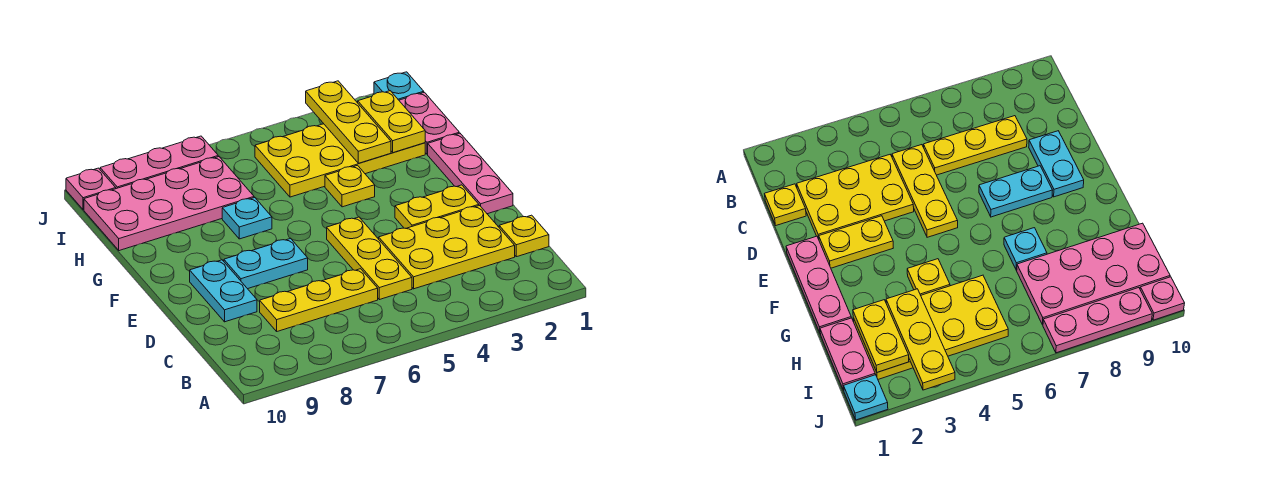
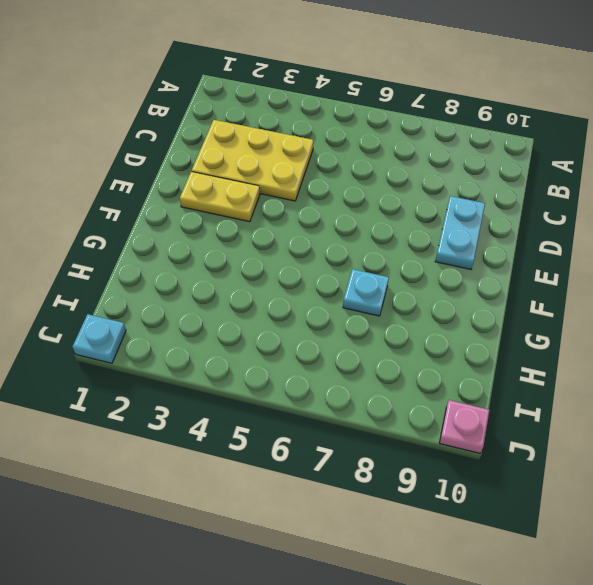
none -> yellow 1x1 plate [499,215,549,257]
none -> yellow 1x3 plate [327,217,412,300]
none -> yellow 1x3 plate [260,269,378,331]

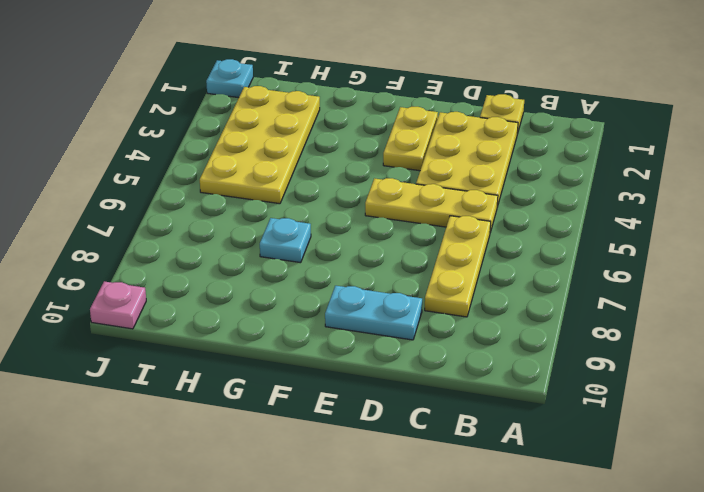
none -> pink 1x3 plate [428,133,513,214]
none -> cyan 1x2 plate [224,238,308,289]
none -> yellow 1x1 plate [325,165,375,207]

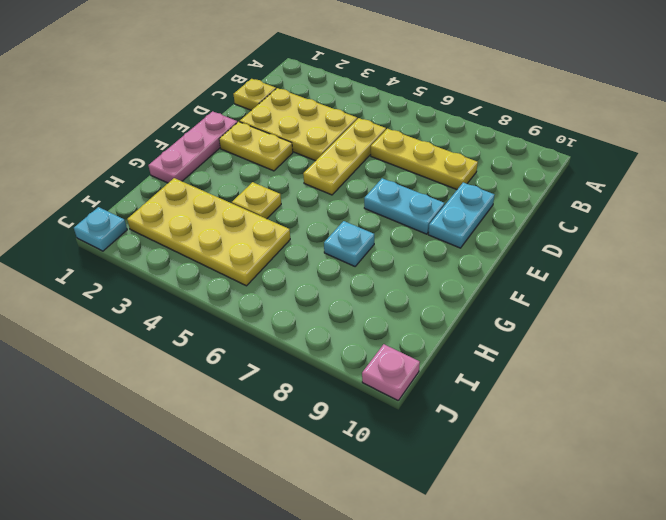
none -> pink 1x2 plate [399,92,459,154]
none -> pink 2x4 plate [84,157,254,251]
none -> pink 1x3 plate [100,136,218,189]

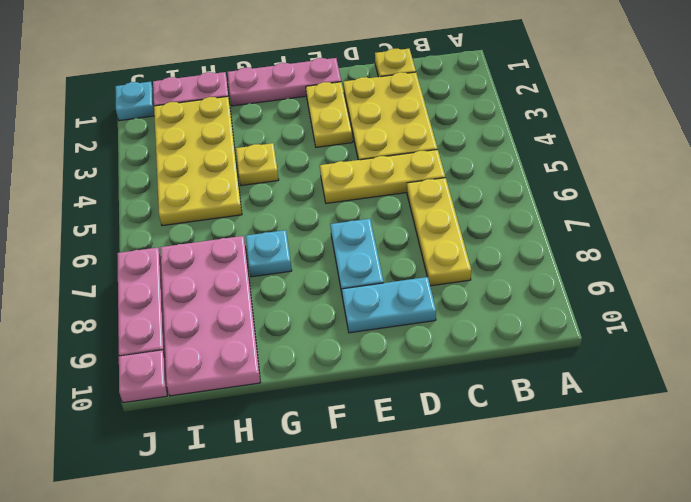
none -> yellow 1x2 plate [358,91,425,153]
none -> yellow 1x3 plate [306,81,391,163]

